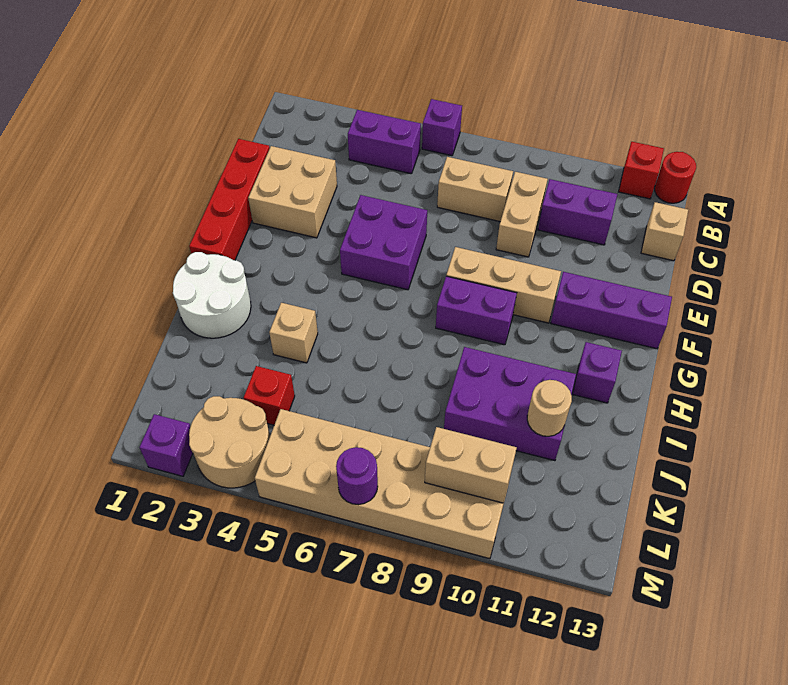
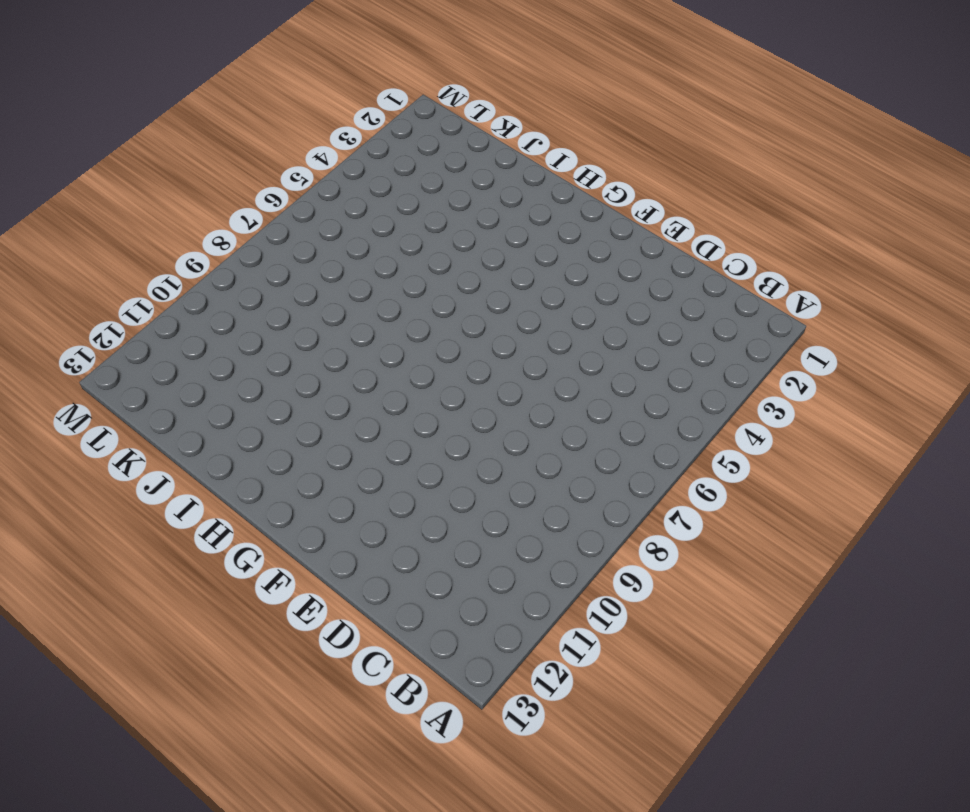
none -> purple 1x1 brick [422,99,462,156]
none -> red 1x1 brick [619,142,664,199]
none -> red 1x1 round brick [655,152,696,203]

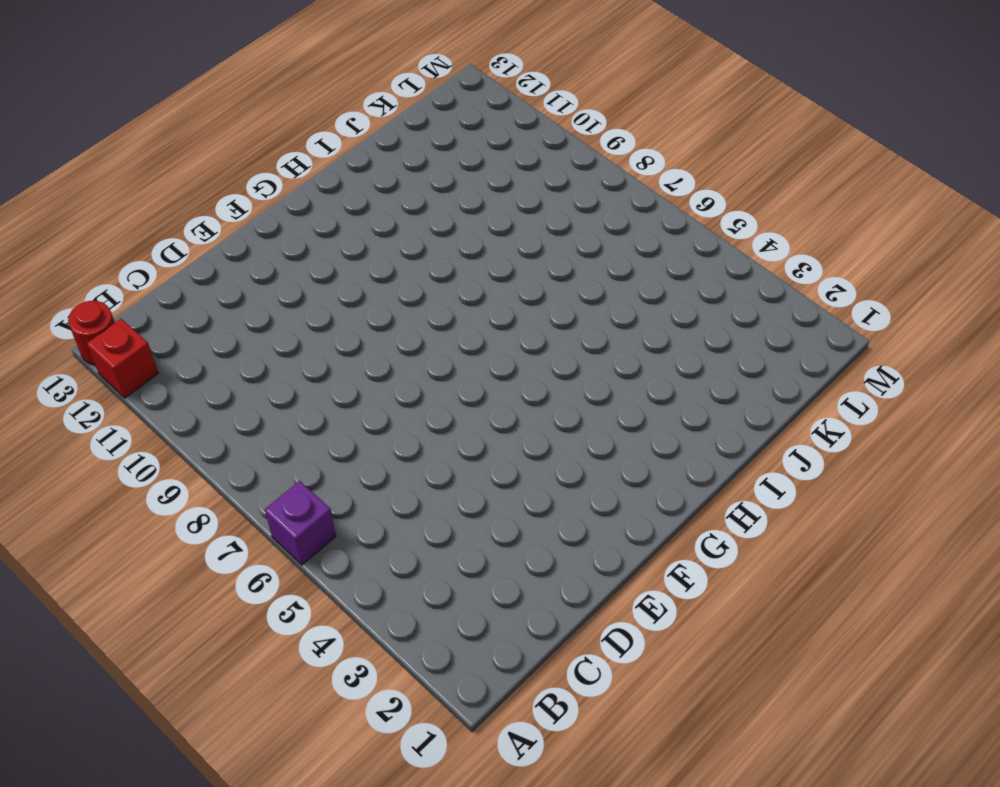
none -> purple 1x2 brick [348,110,421,174]
none -> tan 1x2 brick [437,157,513,221]
none -> tan 1x2 brick [496,172,548,257]

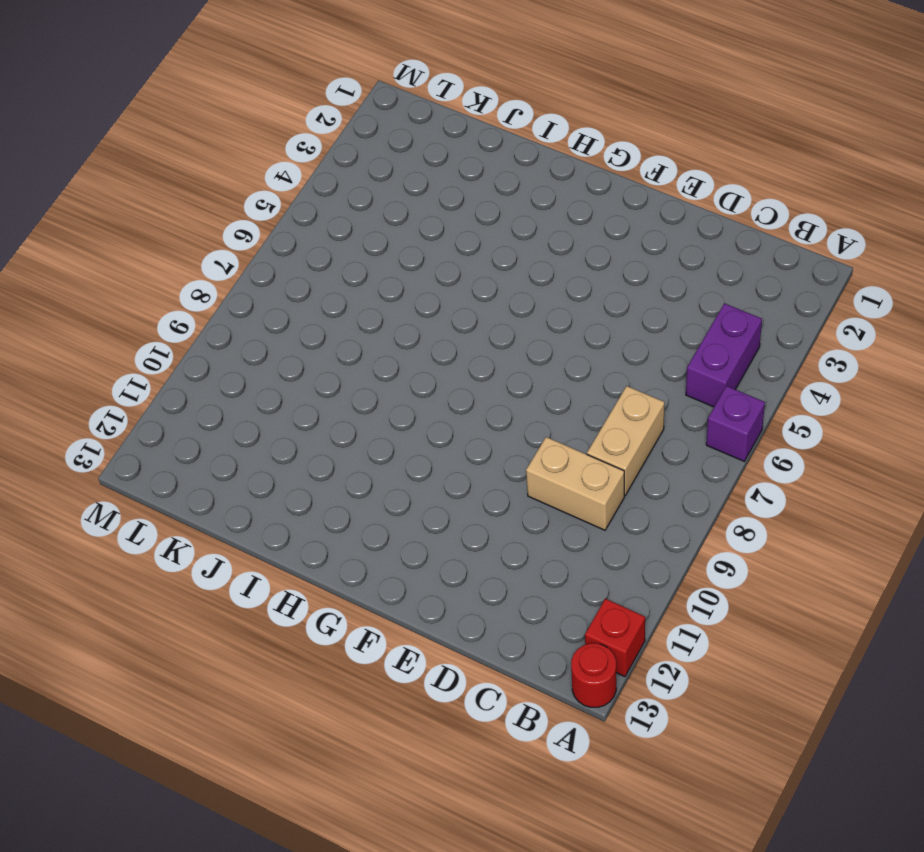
none -> purple 1x2 brick [538,179,617,245]
none -> tan 1x1 brick [641,202,688,261]
none -> red 1x4 brick [189,139,270,260]

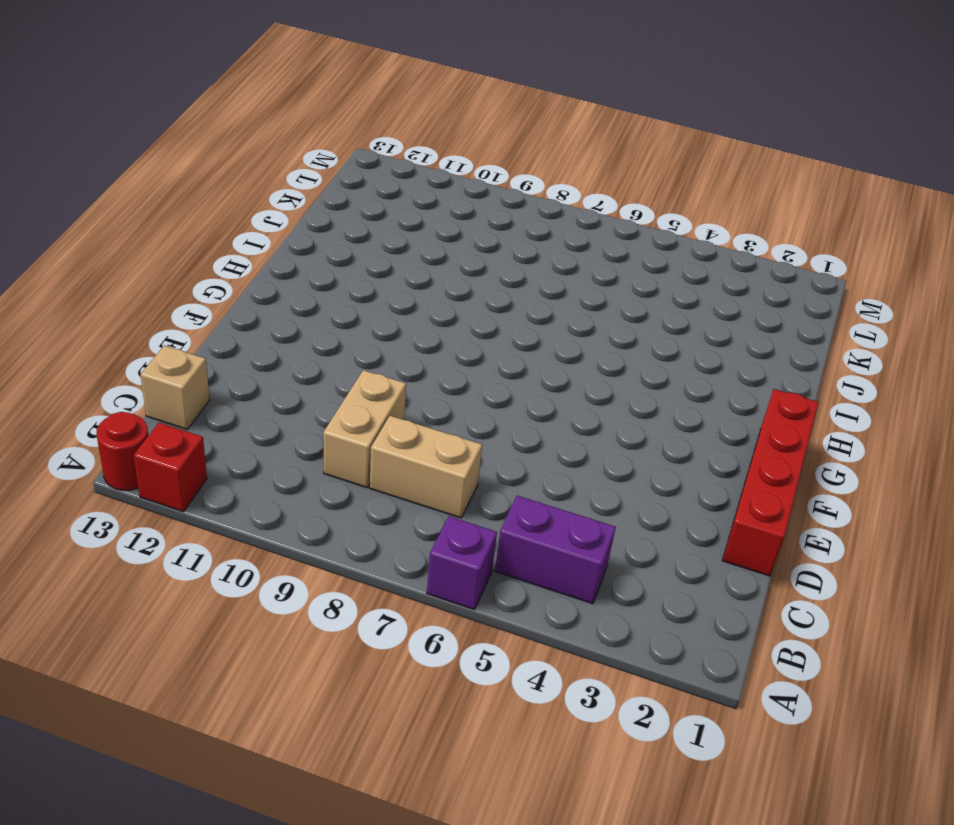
none -> purple 1x2 brick [538,179,617,245]
none -> tan 2x2 brick [248,146,337,238]
none -> purple 2x2 brick [340,195,427,290]

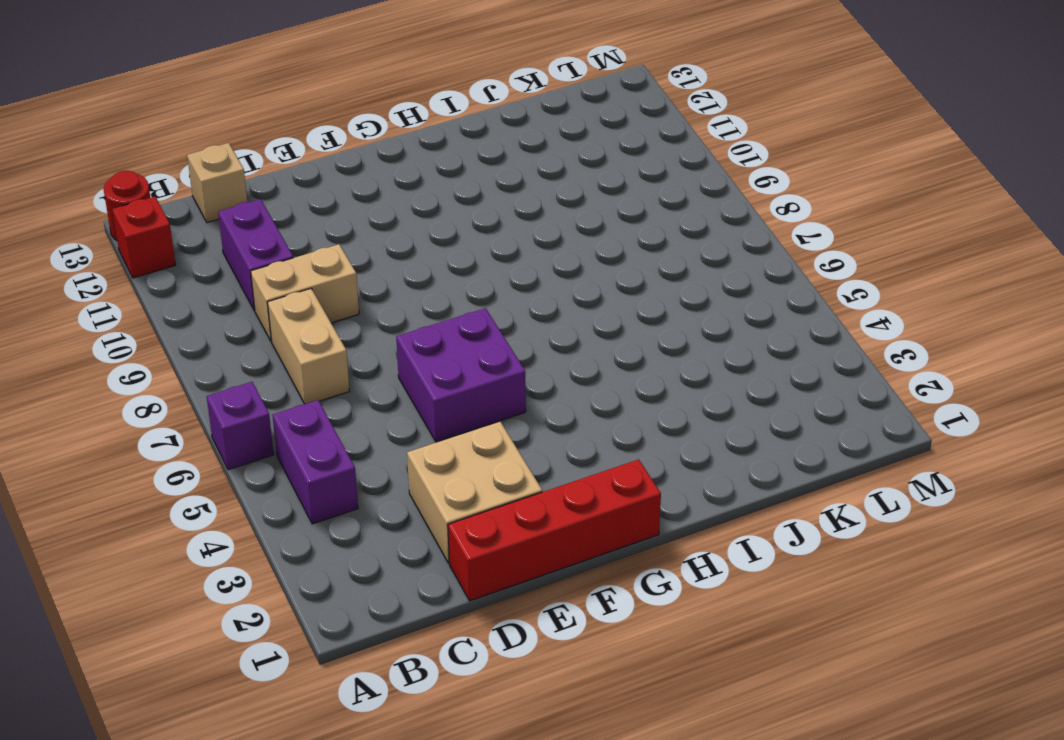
none -> tan 1x3 brick [446,247,561,323]
none -> purple 1x3 brick [551,272,672,349]
none -> purple 1x2 brick [436,276,517,345]

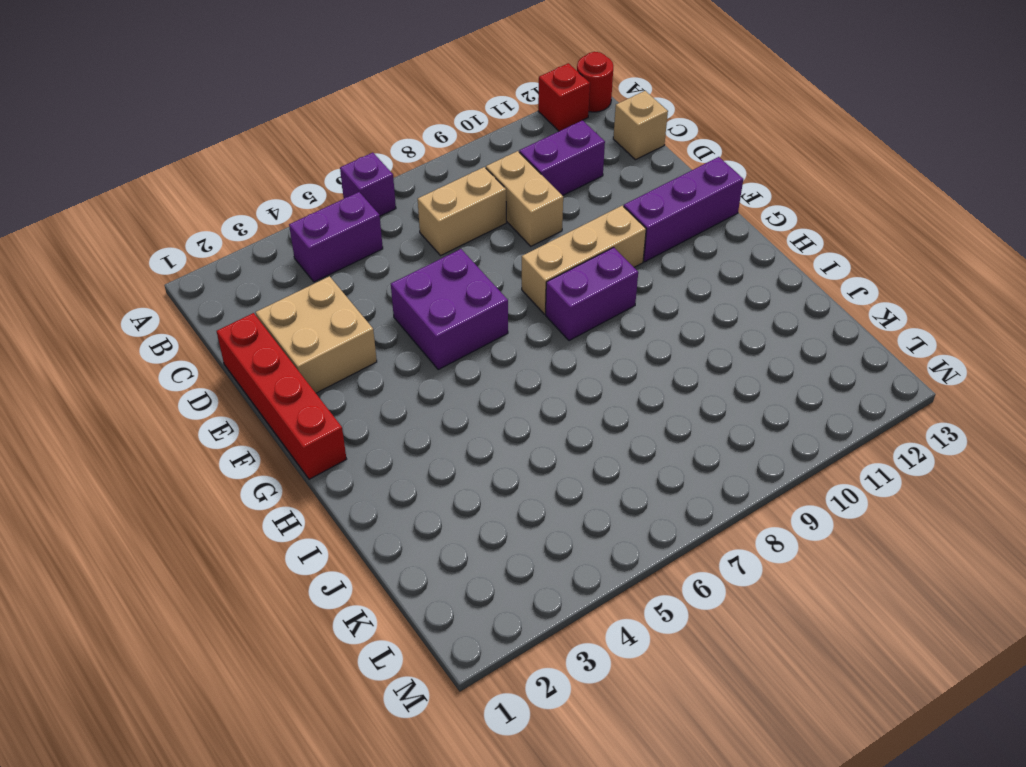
none -> white 2x2 round brick [173,252,251,338]
none -> purple 1x1 brick [572,342,622,403]
none -> tan 1x1 brick [269,303,318,363]

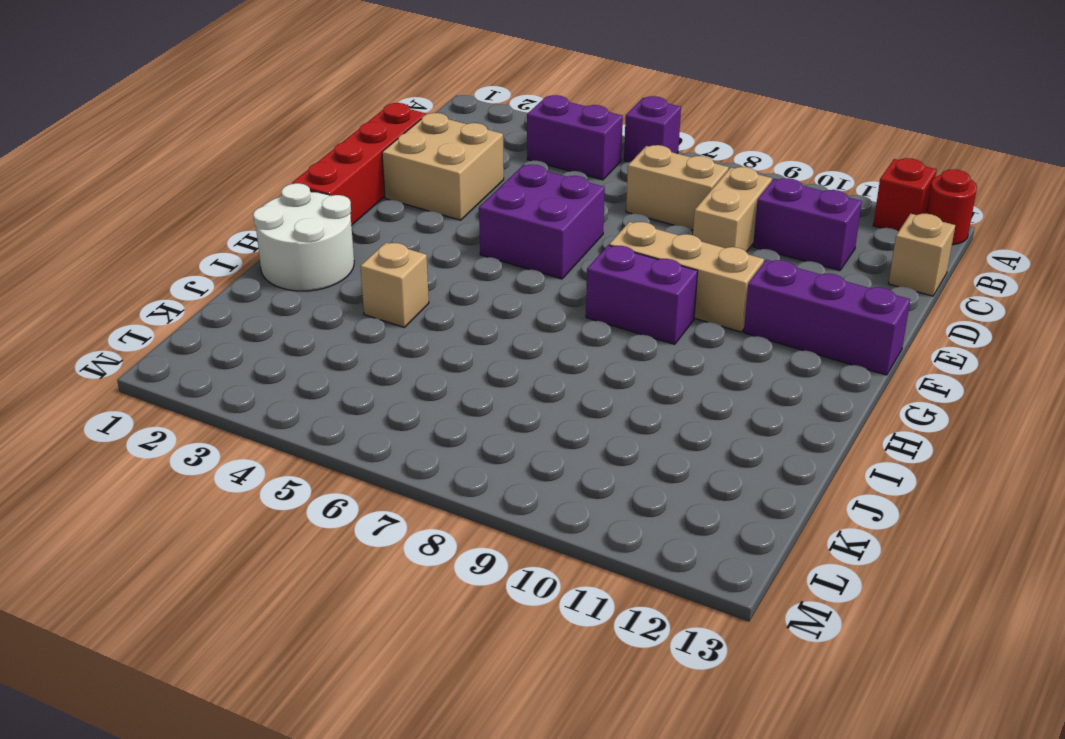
none -> purple 1x1 brick [572,342,622,403]
none -> purple 2x3 brick [444,347,576,461]
none -> red 1x1 brick [244,366,295,425]

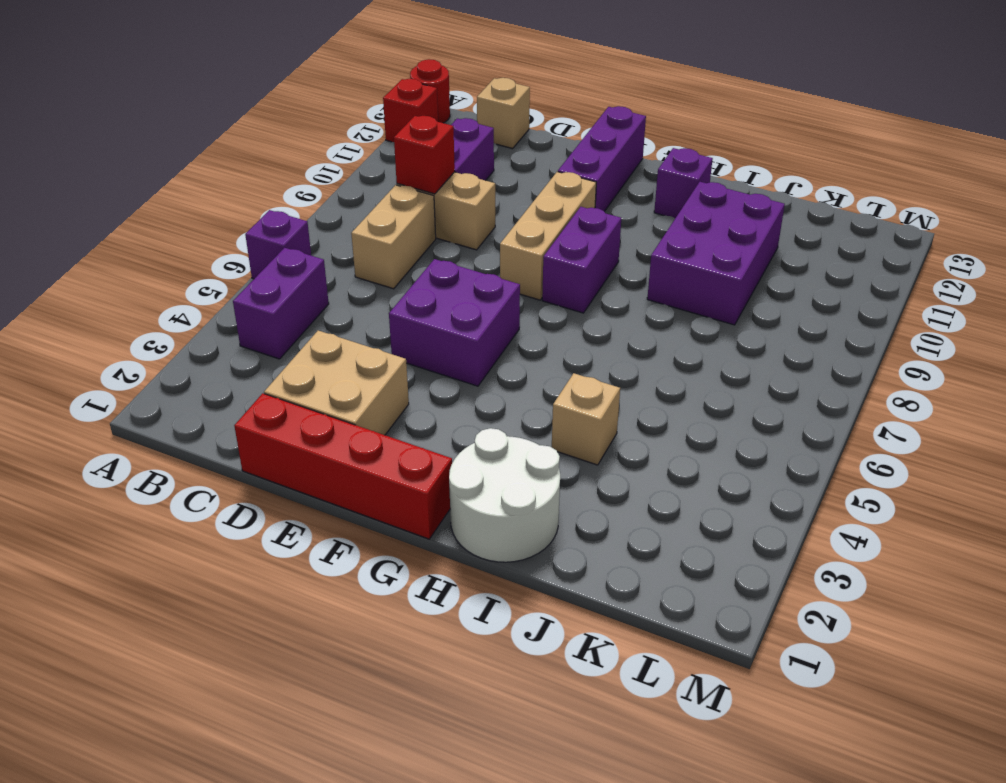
red 1x1 brick [394,116,455,194] -> red 1x1 brick moved to [244,366,295,425]
none -> tan 2x2 round brick [189,396,270,488]
none -> tan 2x6 brick [255,409,510,559]
none -> purple 1x1 brick [140,414,193,476]

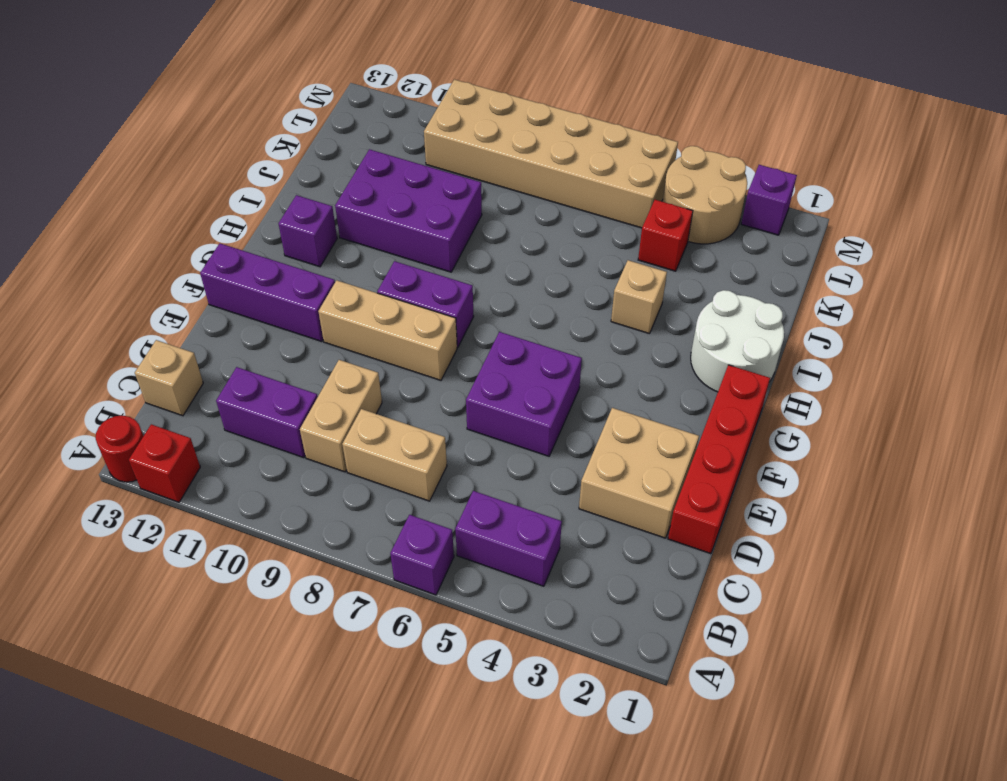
none -> tan 1x1 round brick [527,380,572,436]
none -> tan 1x2 brick [425,427,517,503]
none -> purple 1x1 round brick [336,447,378,505]

